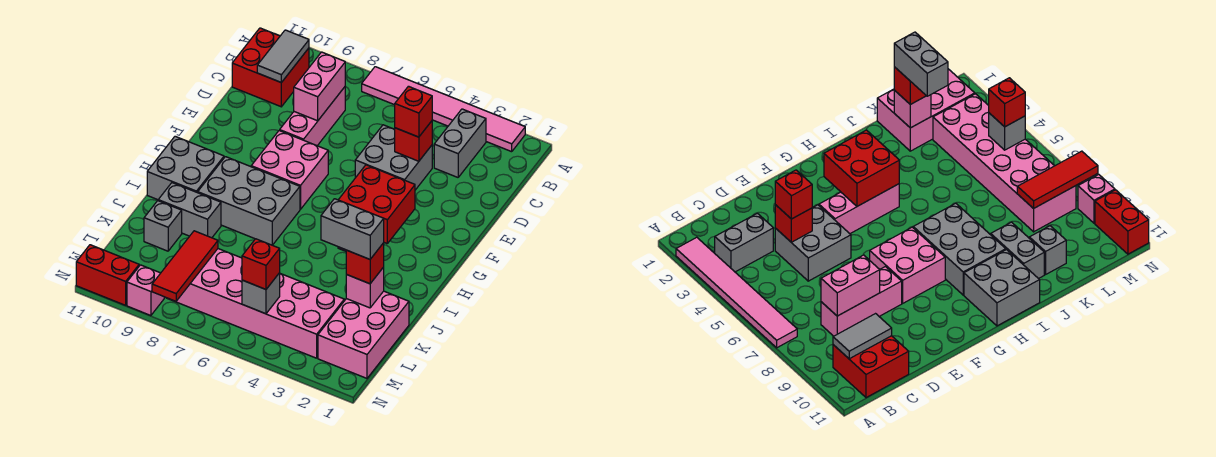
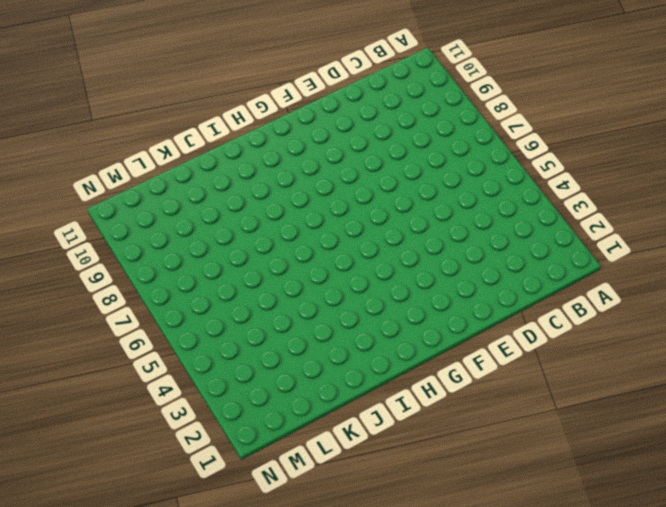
none -> pink 1x6 tile [362,67,525,152]
none -> grey 1x2 brick [434,109,486,177]
none -> red 2x2 brick [232,28,309,107]

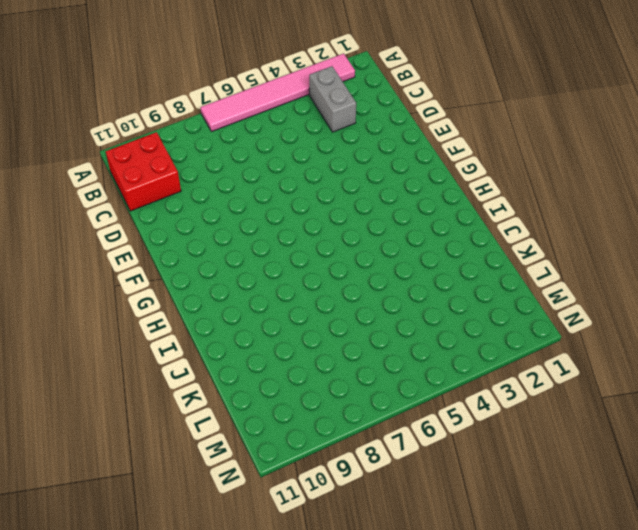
none -> pink 1x3 brick [280,87,345,146]
none -> grey 2x2 brick [355,125,432,190]
none -> pink 1x3 brick [819,184,899,234]

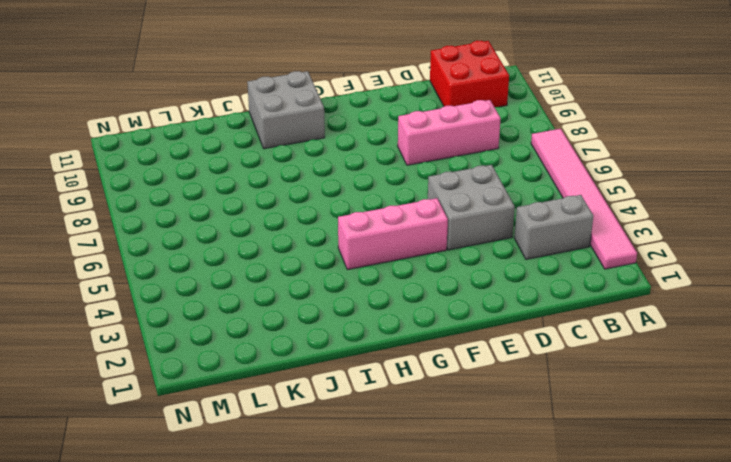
none -> pink 2x2 brick [251,131,328,209]
none -> grey 2x3 brick [198,157,300,245]
none -> grey 1x2 brick [158,183,221,238]

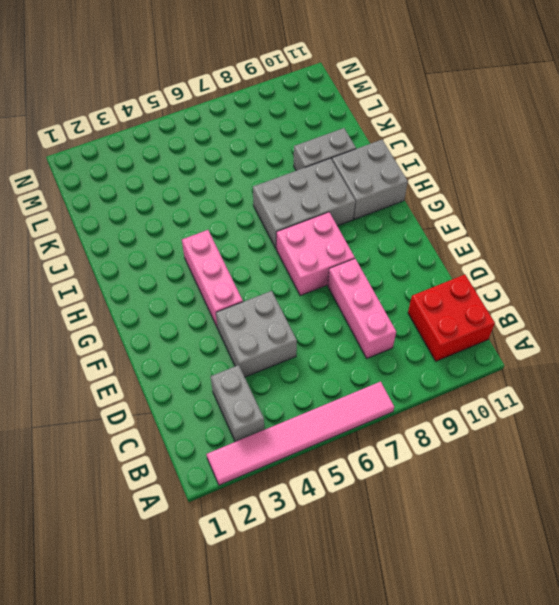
none -> pink 2x3 brick [318,291,409,378]
none -> grey 1x1 brick [144,201,182,251]
none -> pink 2x6 brick [167,249,344,358]

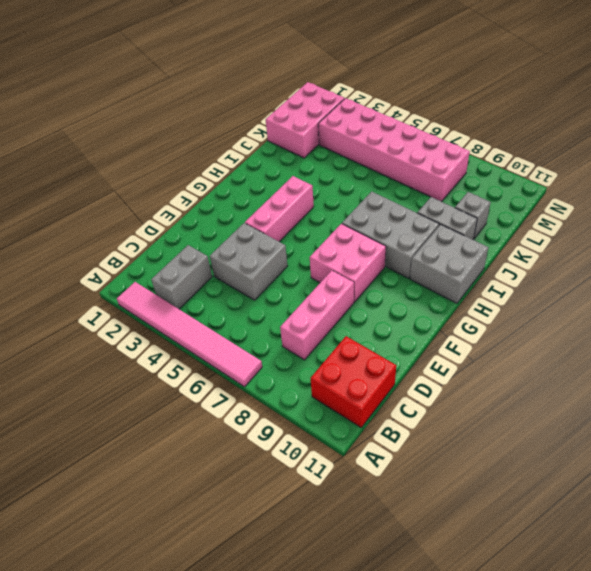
none -> pink 1x1 brick [127,265,164,316]
none -> red 1x2 brick [76,245,139,305]
none -> grey 1x2 tile [257,30,309,82]

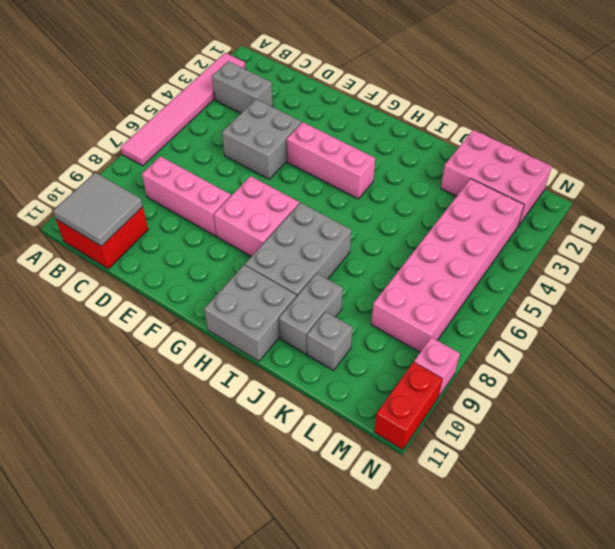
grey 2x2 tile [53,173,143,246] -> grey 1x2 tile [257,30,309,82]
none -> pink 1x2 brick [294,52,345,121]
none -> red 1x1 brick [394,121,432,161]
none -> red 2x2 brick [339,165,415,243]

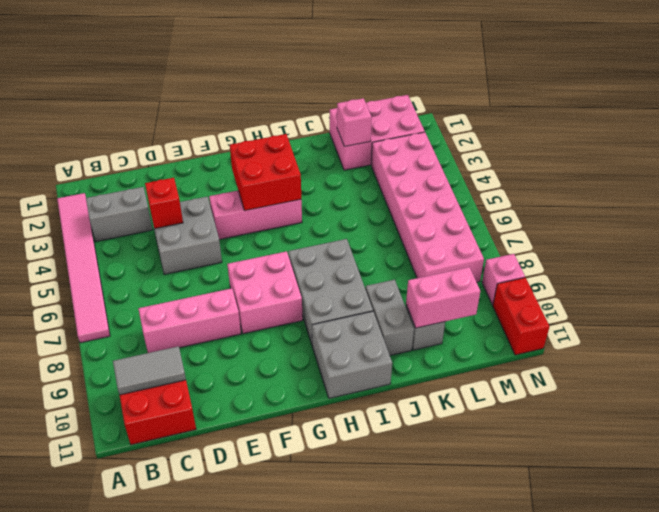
pink 1x2 brick [406,267,480,328] -> pink 1x2 brick moved to [294,52,345,121]
none -> red 1x3 tile [152,231,218,301]
none -> grey 1x1 brick [242,273,280,314]
none -> red 1x1 brick [395,86,432,137]

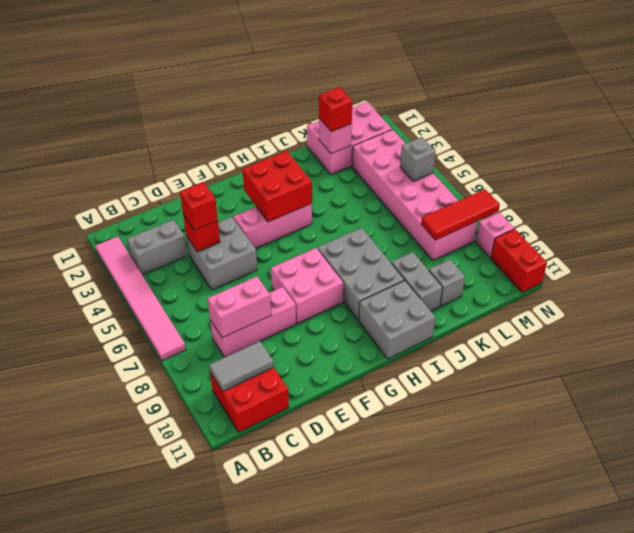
none -> red 1x1 brick [242,239,280,289]
none -> grey 1x2 brick [321,199,384,259]

